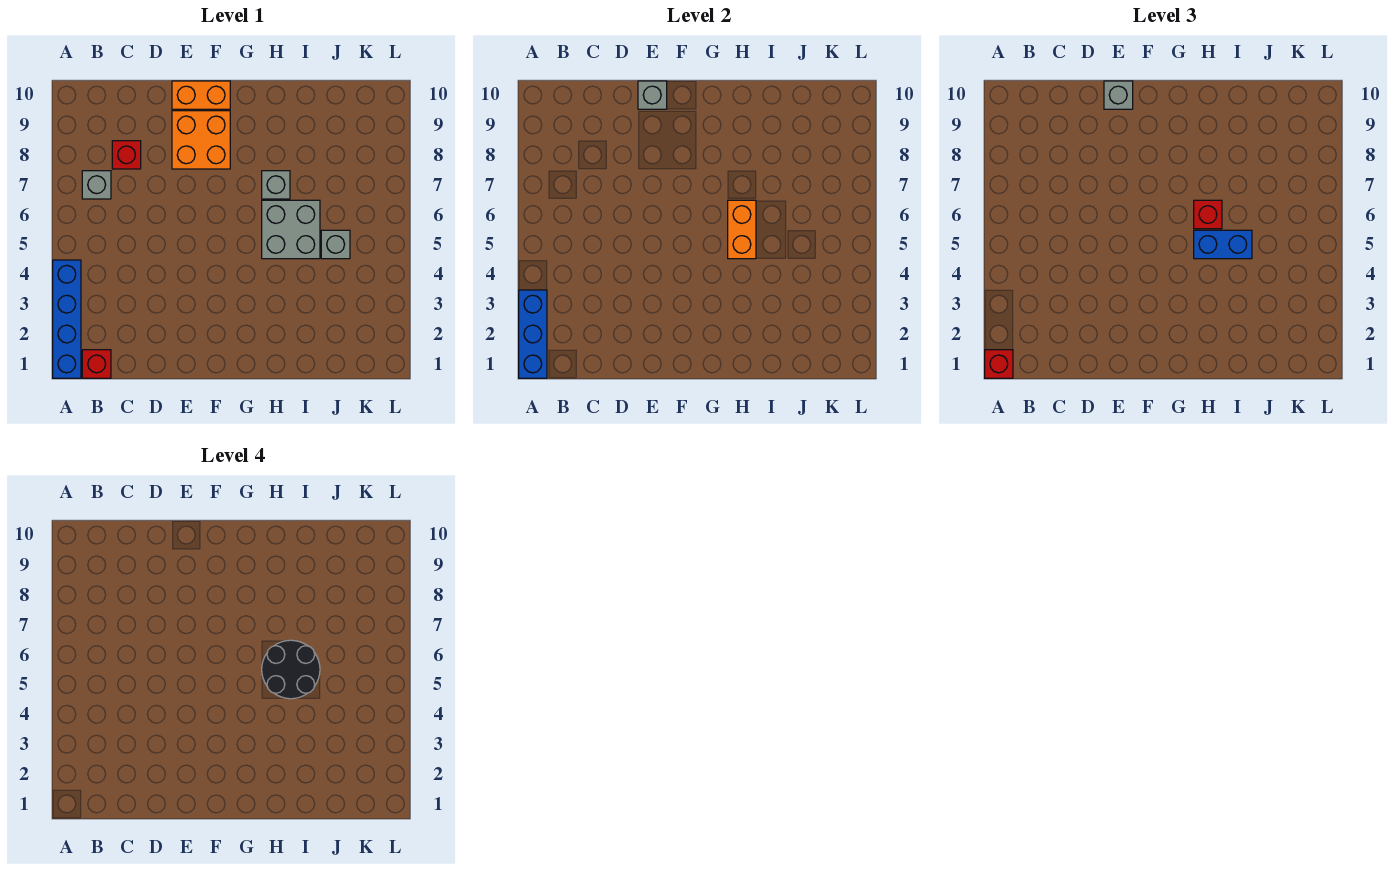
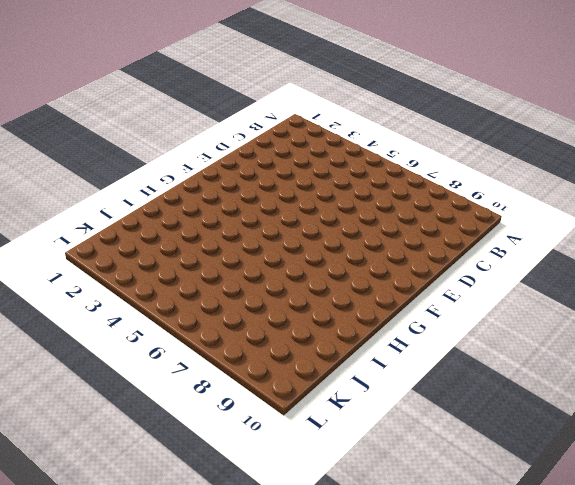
none -> blue 1x4 brick [53,260,81,378]
none -> red 1x1 brick [82,350,111,378]
none -> grey 1x1 brick [82,171,111,199]

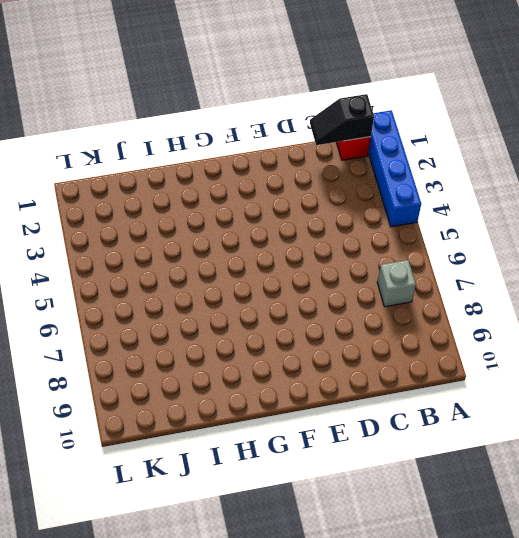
black 1x2 slope [310,94,374,145] -> none
none -> red 1x1 brick [112,141,141,169]
none -> orange 2x2 brick [172,111,230,169]
none -> orange 1x2 brick [172,81,230,109]

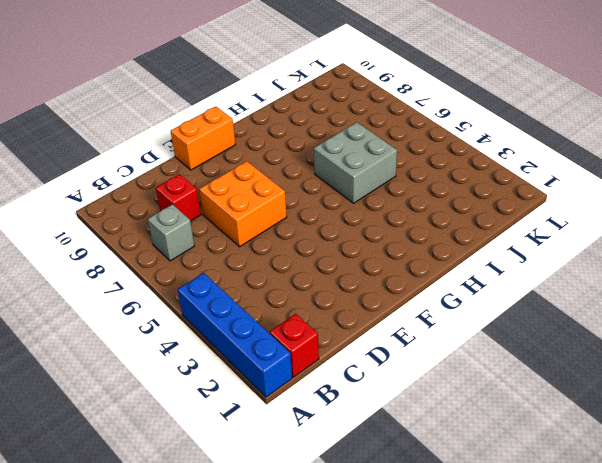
orange 2x2 brick [199,161,287,247] -> orange 2x2 brick moved to [172,111,230,169]
none -> grey 1x1 brick [262,171,290,199]
none -> grey 1x1 brick [321,230,350,259]
none -> blue 1x3 brick [519,290,547,378]

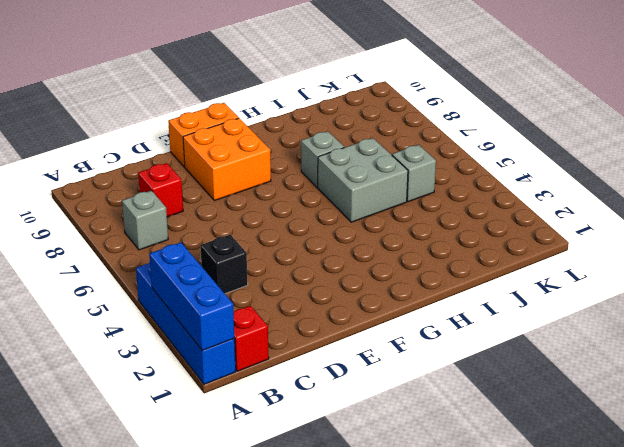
black 1x1 brick [200,235,248,294] -> none
none -> grey 1x1 brick [638,81,667,109]
none -> orange 1x2 brick [728,200,756,259]
none -> red 1x1 brick [985,350,1013,378]

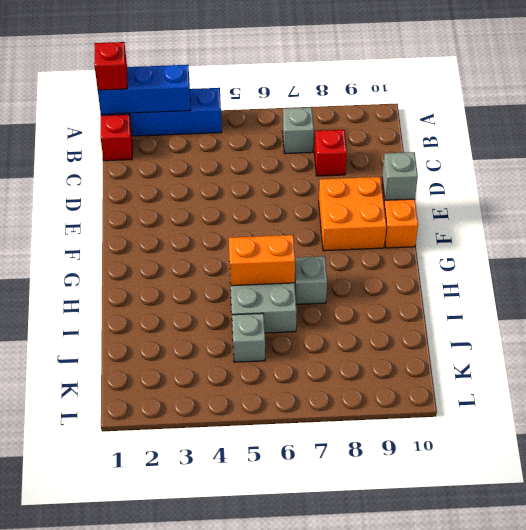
none -> grey 1x1 brick [1104,81,1133,109]
none -> blue 1x2 brick [1194,230,1252,259]
none -> red 1x1 brick [1194,200,1222,229]

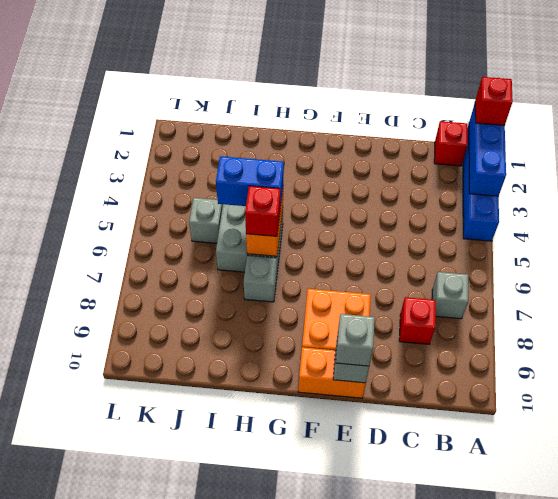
none -> black 2x2 round brick [262,640,320,699]

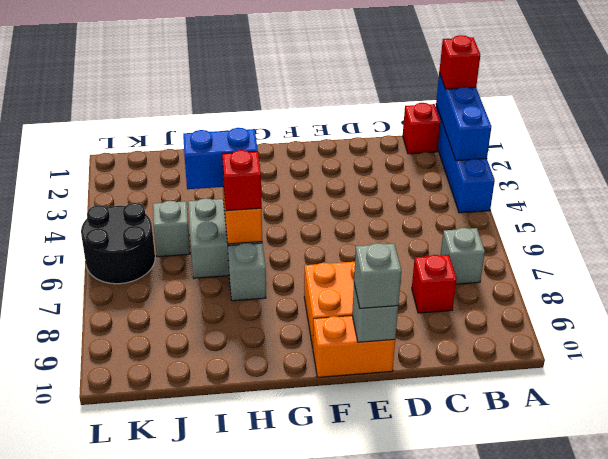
black 2x2 round brick [81,203,155,284] -> black 2x2 round brick moved to [262,640,320,699]

